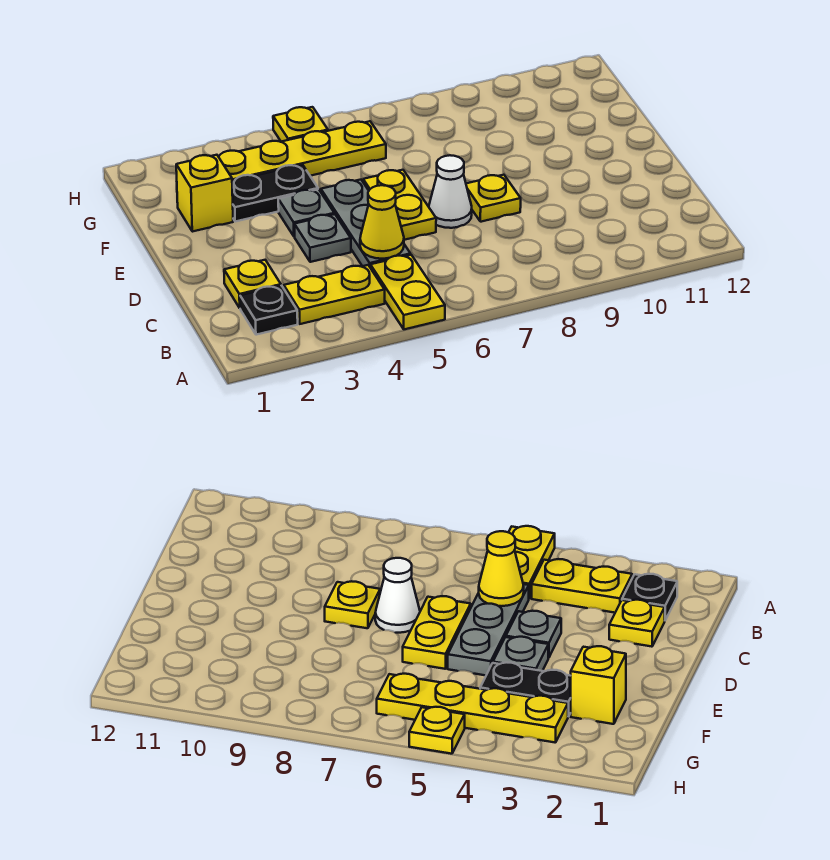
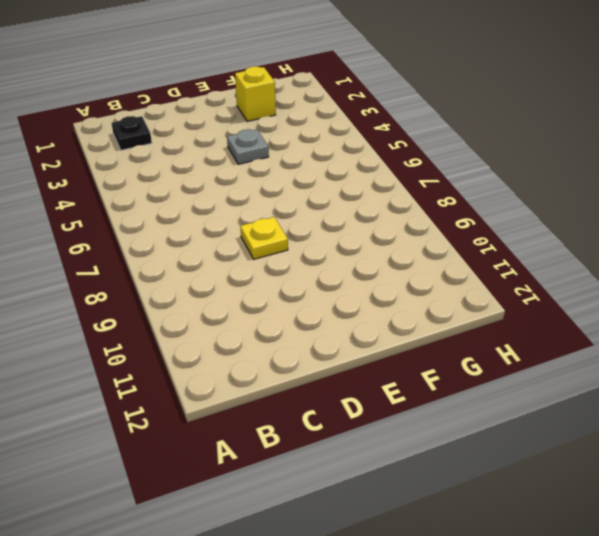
none -> yellow 1x2 plate [370,255,445,329]
none -> yellow 1x2 plate [284,265,385,324]
none -> yellow 1x1 plate [224,260,281,308]

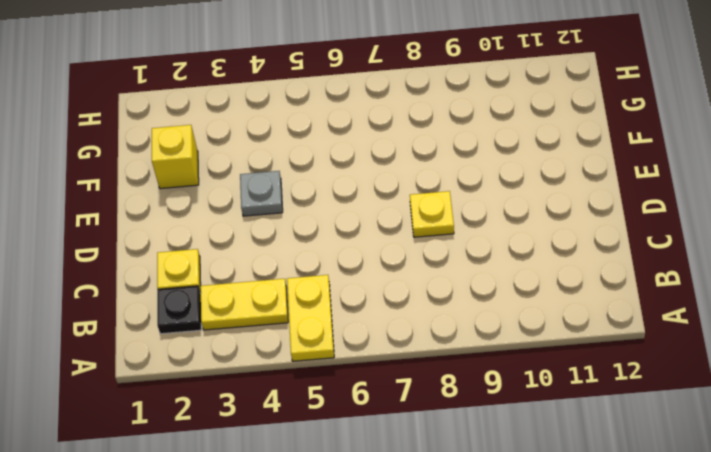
none -> grey 1x3 plate [321,180,411,266]
none -> grey 1x1 plate [294,214,351,262]
none -> yellow 1x2 plate [363,170,436,240]

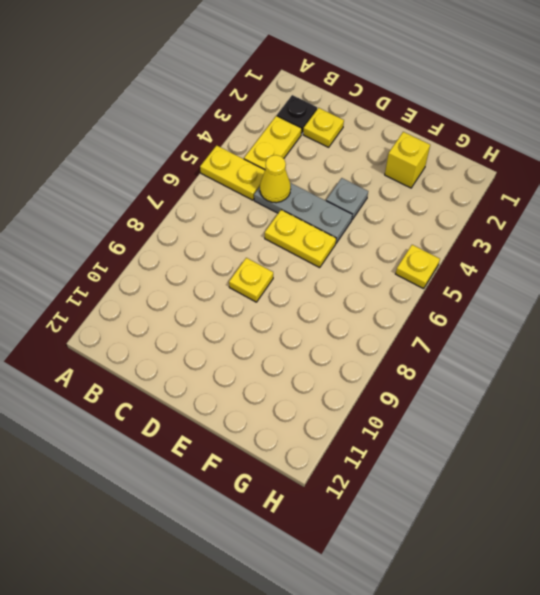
none -> grey 1x1 plate [294,214,351,262]
none -> white 1x1 cone [429,155,472,228]
none -> black 1x2 plate [232,165,318,221]

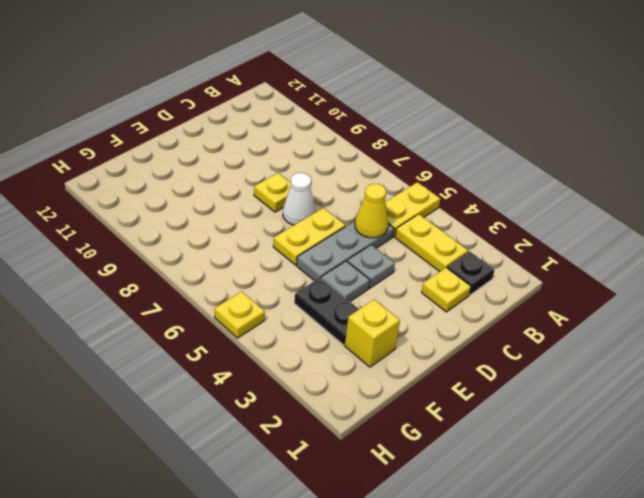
none -> yellow 1x4 plate [218,121,386,181]

